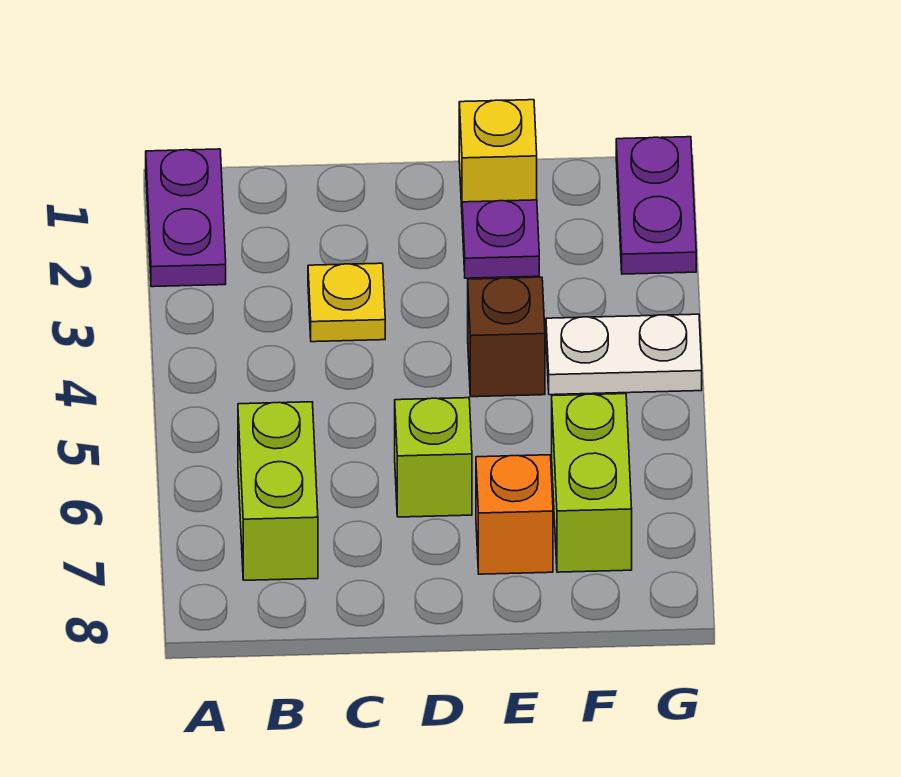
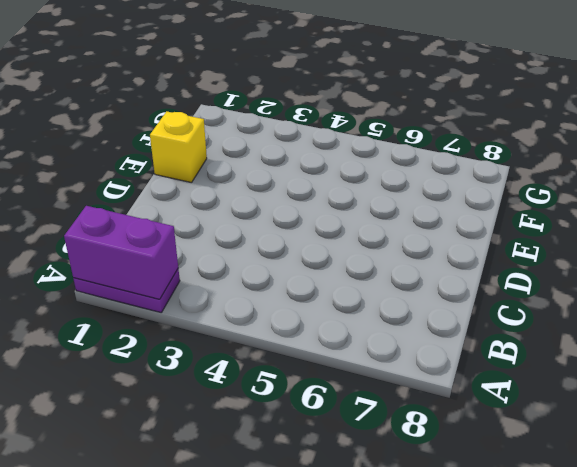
purple 1x2 brick [64,206,178,299] -> none
none -> lime 1x2 brick [238,402,318,580]
none -> yellow 1x1 plate [308,263,385,342]

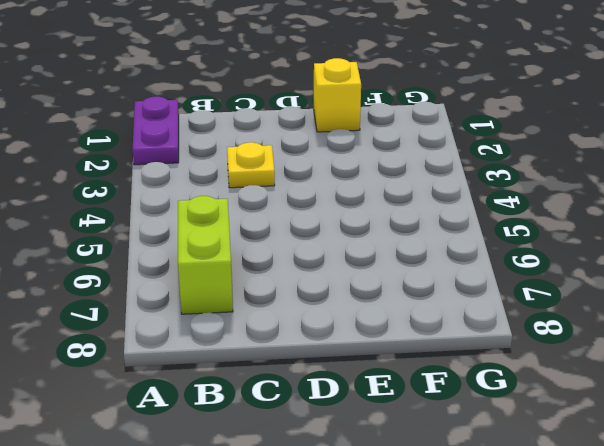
none -> lime 1x1 brick [395,398,472,517]
none -> purple 1x1 plate [462,200,539,278]

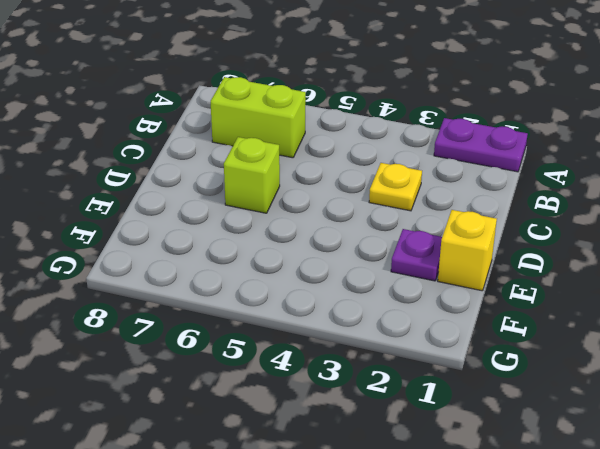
none -> brown 1x1 brick [468,277,545,397]
none -> orange 1x1 brick [476,455,553,574]

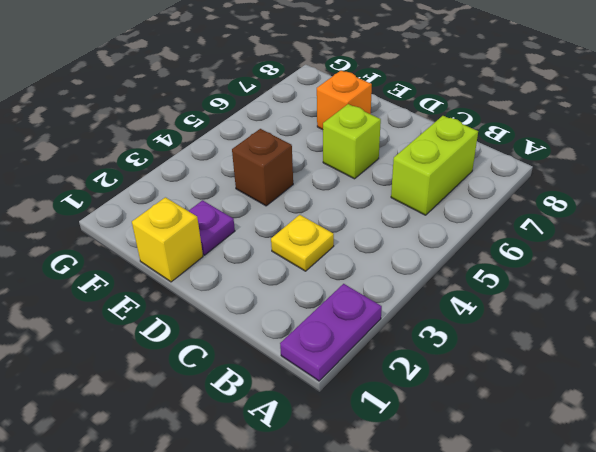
none -> white 1x2 plate [546,314,702,395]
none -> lime 1x2 brick [552,394,632,572]

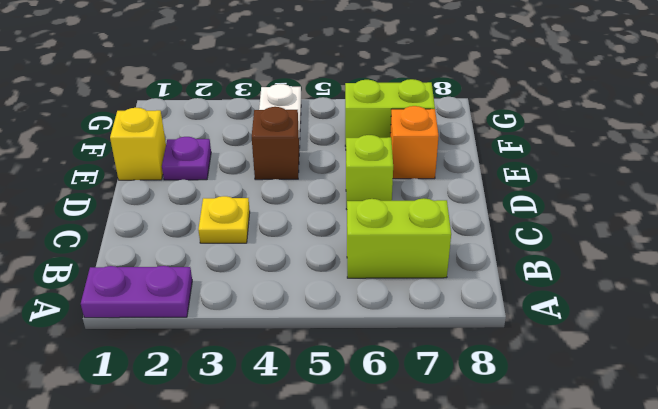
none -> purple 1x2 plate [616,137,696,274]

